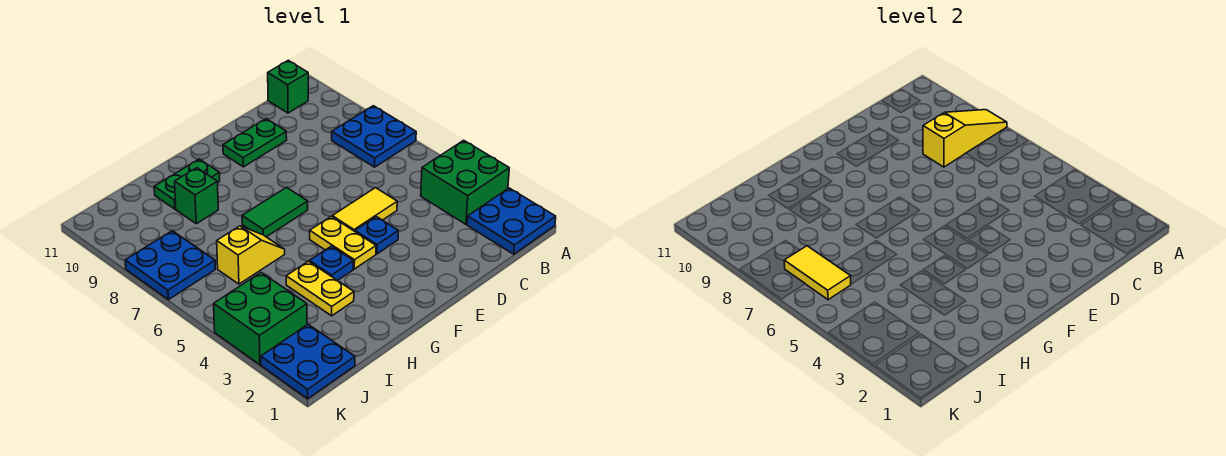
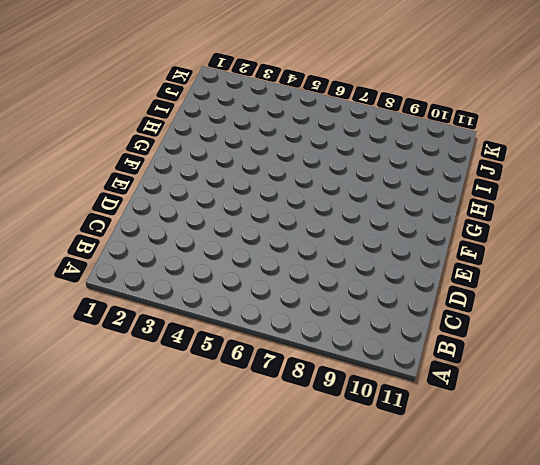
none -> blue 2x2 plate [467,188,556,254]
none -> green 2x2 brick [421,140,509,224]
none -> blue 2x2 plate [332,106,416,167]

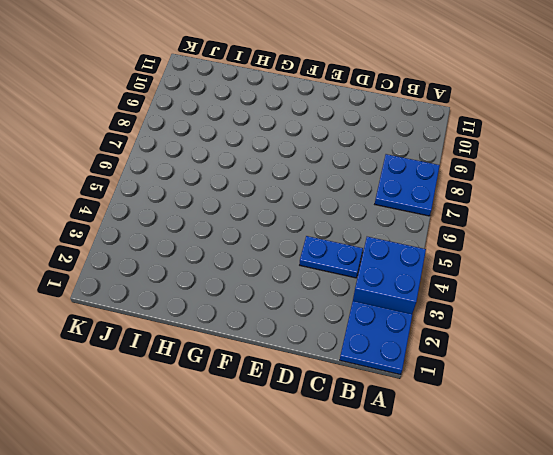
blue 2x2 brick [353,237,426,314] -> green 2x2 brick [421,140,509,224]
blue 1x2 plate [300,236,363,278] -> none
none -> green 1x1 brick [268,60,308,113]
none -> yellow 1x2 tile [332,188,397,231]
none -> green 1x2 plate [223,119,287,167]

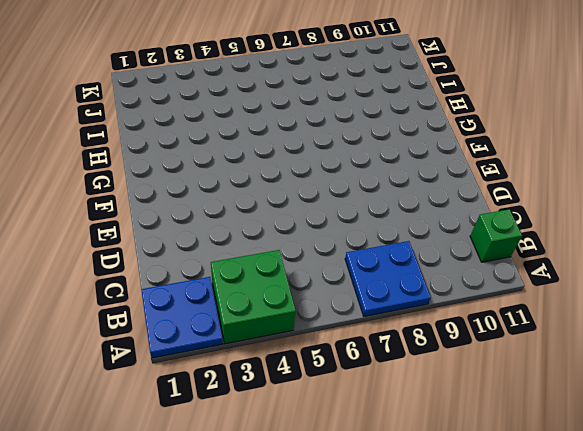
none -> yellow 1x2 tile [332,188,397,231]
none -> green 1x2 plate [223,119,287,167]
none -> blue 1x1 plate [355,217,398,254]

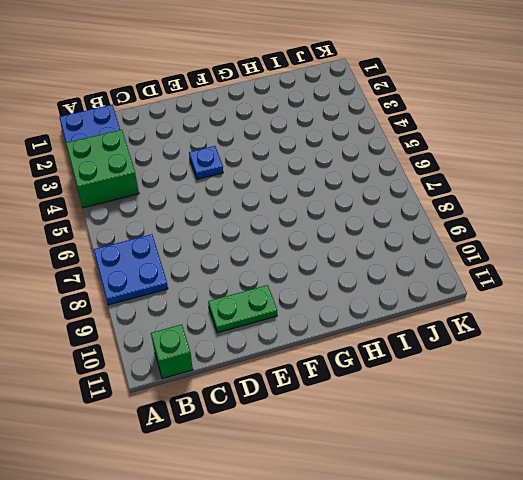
none -> yellow 1x2 tile [332,188,397,231]
none -> yellow 1x2 plate [310,216,376,269]
none -> green 1x2 tile [242,187,308,237]

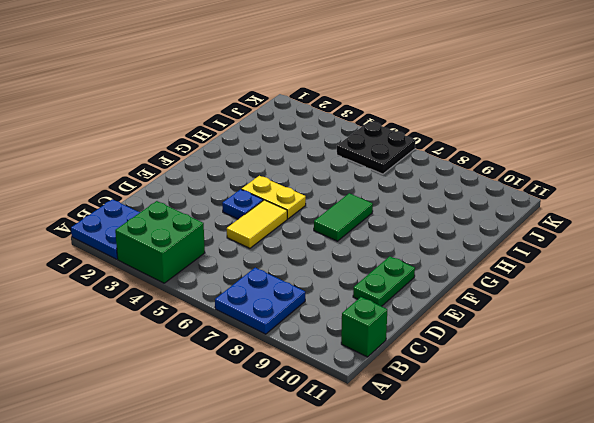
black 2x2 plate [337,121,415,174] -> none
none -> blue 1x1 plate [310,246,353,281]
none -> green 1x2 plate [154,159,220,209]
none -> yellow 1x2 plate [286,261,354,316]

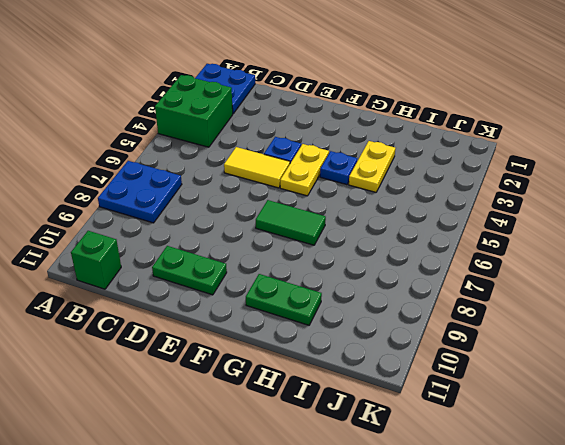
none -> yellow 1x2 slope [217,226,285,284]
none -> green 1x1 brick [175,168,218,224]
none -> blue 2x2 plate [261,324,355,399]

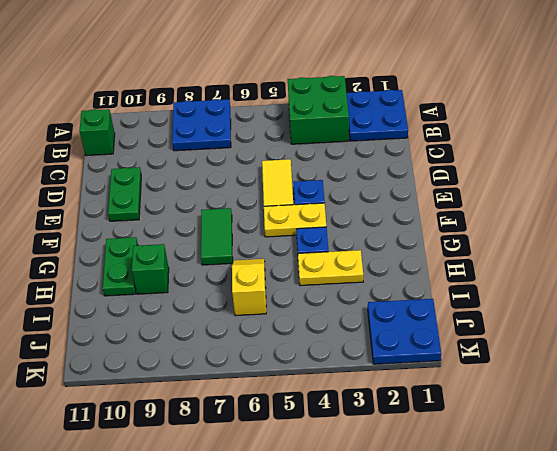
none -> green 2x2 brick [214,273,307,365]
none -> blue 2x2 plate [125,231,215,300]
none -> yellow 1x3 slope [923,110,1007,167]

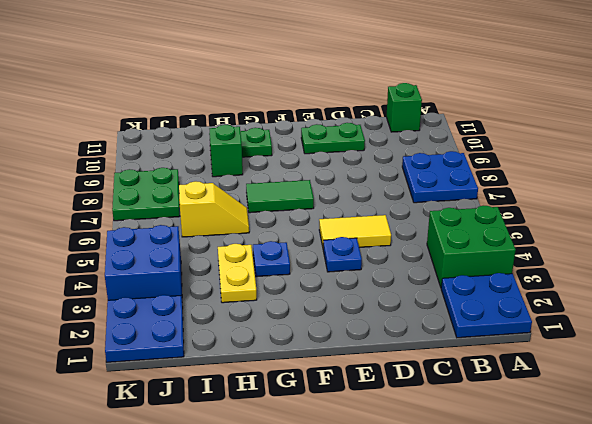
blue 2x2 brick [105,225,182,300] -> green 2x2 brick [214,273,307,365]
green 2x2 plate [112,168,180,221] -> blue 2x2 plate [125,231,215,300]
none -> yellow 1x2 plate [310,216,376,269]
none -> yellow 1x3 slope [923,110,1007,167]
none -> yellow 1x2 tile [784,246,851,300]

